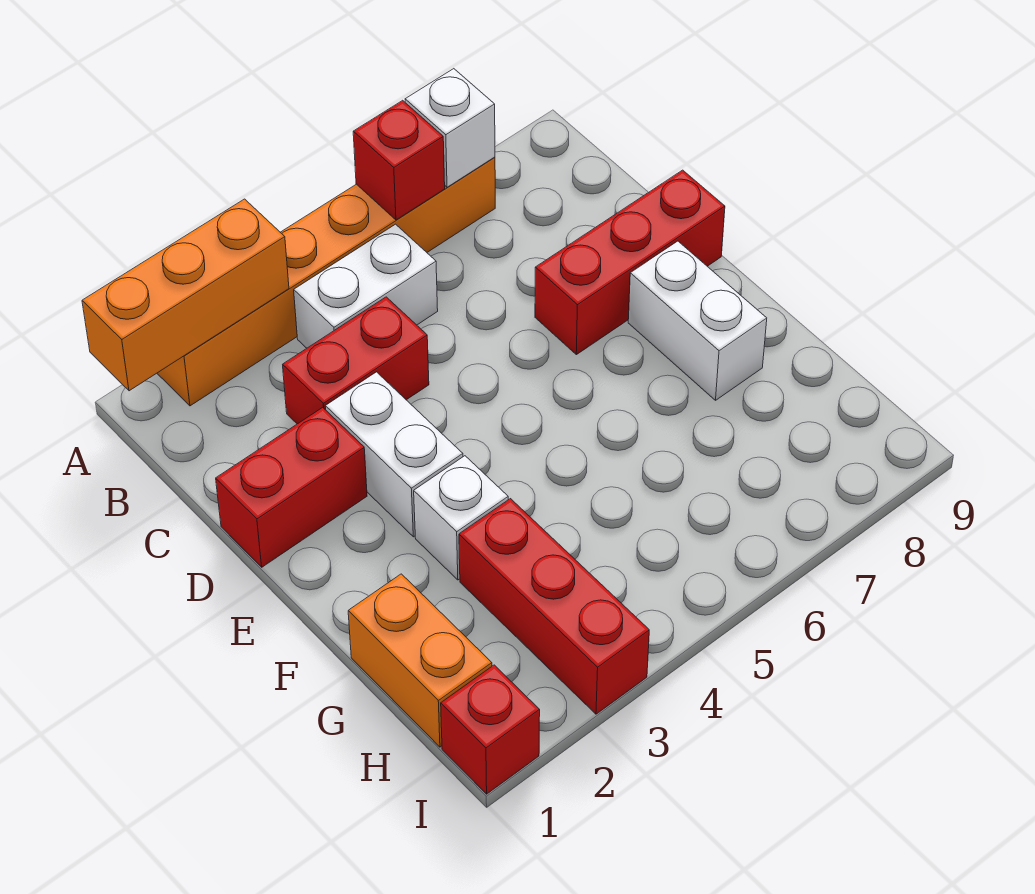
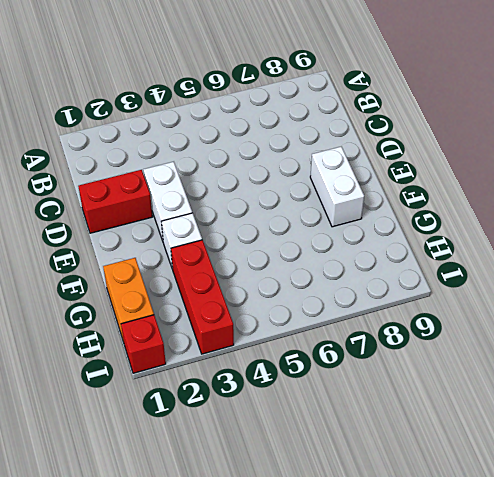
none -> orange 1x6 brick [157,157,495,406]
none -> white 1x2 brick [294,224,438,348]
none -> red 1x2 brick [283,297,429,424]

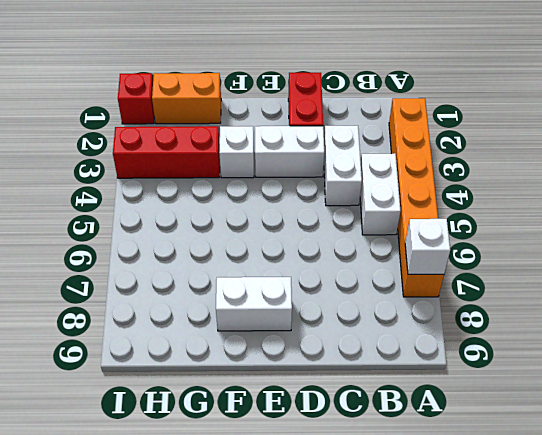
white 1x2 brick [324,126,362,206] -> red 1x2 brick [283,297,429,424]
none -> red 1x3 brick [535,170,725,355]
none -> orange 1x3 brick [82,199,289,391]
none -> red 1x1 brick [353,100,445,220]

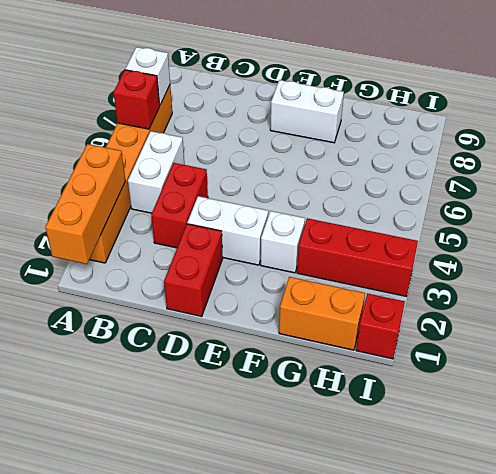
none -> red 1x3 brick [535,170,725,355]

